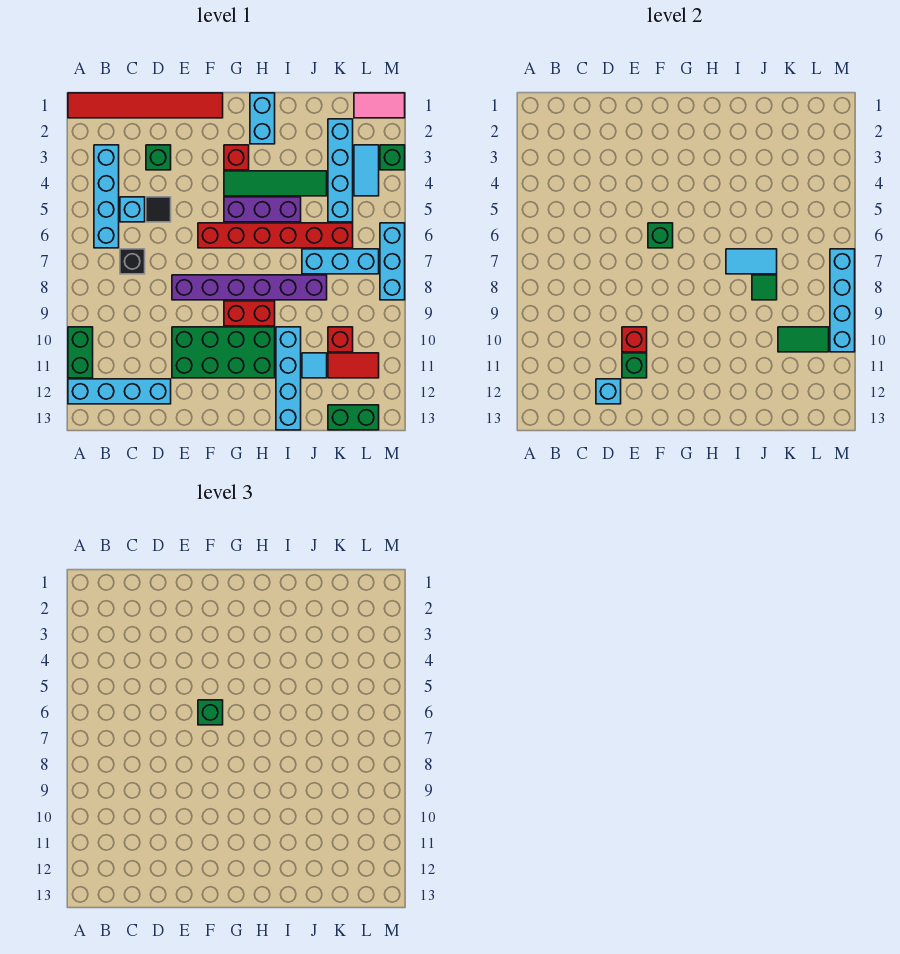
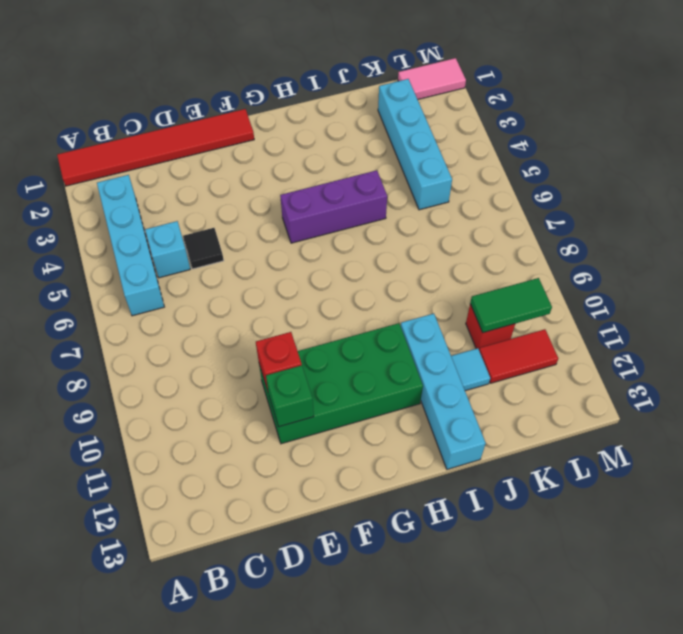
none -> green 1x2 brick [68,327,93,378]
none -> cyan 1x4 brick [68,379,171,404]
none -> black 1x1 brick [120,249,145,274]
none -> green 1x1 brick [146,145,171,170]

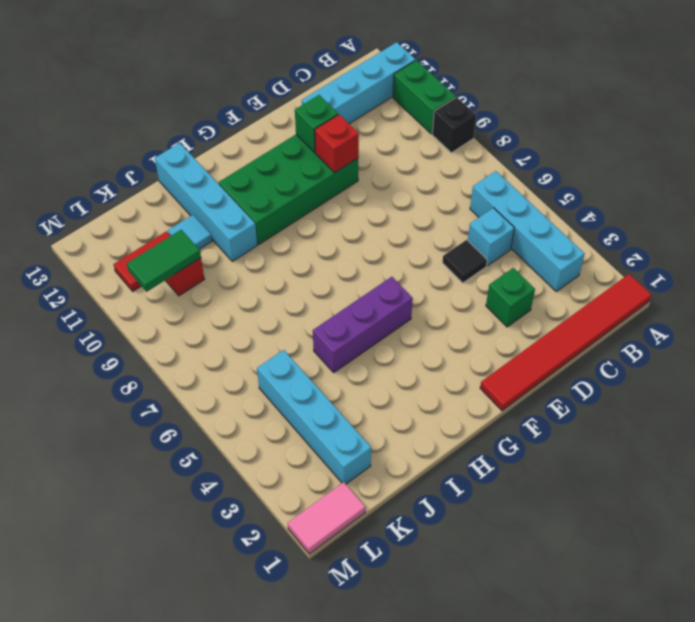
black 1x1 brick [432,97,476,153] -> black 1x1 brick moved to [120,249,145,274]
none -> purple 1x6 brick [172,275,327,300]
none -> red 1x6 brick [198,223,353,248]
none -> red 1x1 brick [224,145,249,170]
none -> green 1x4 tile [224,171,327,196]

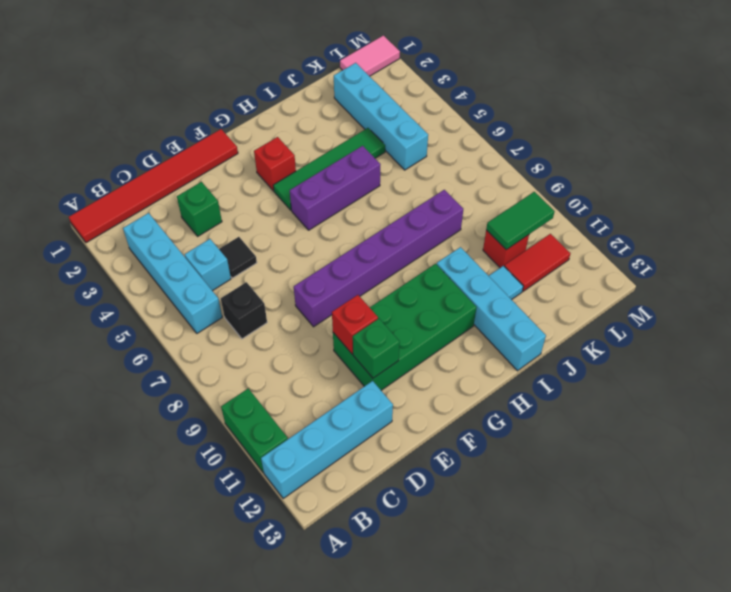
none -> red 1x6 brick [198,223,353,248]
none -> red 1x2 brick [224,301,275,326]
none -> cyan 1x2 brick [250,93,275,144]
none -> cyan 1x3 brick [302,249,379,274]

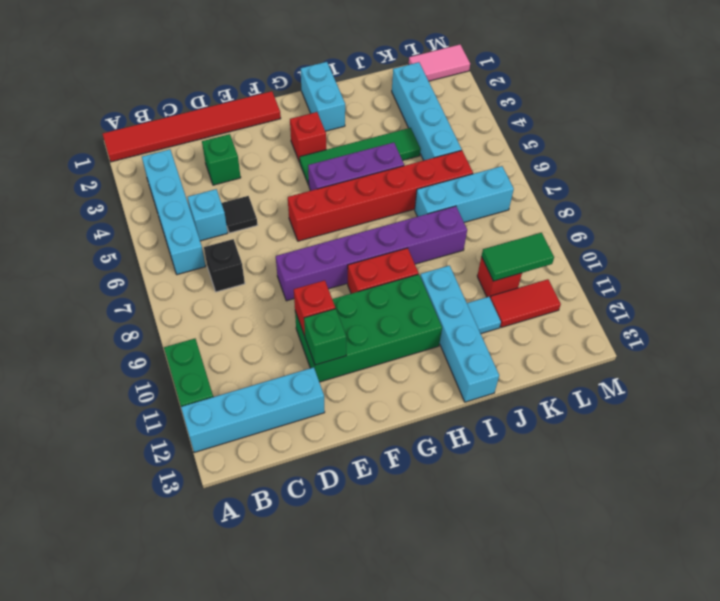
none -> green 1x2 brick [328,405,379,430]
none -> cyan 1x2 tile [354,145,379,196]
none -> green 1x1 brick [380,145,405,170]
none -> cyan 1x3 brick [380,223,405,300]

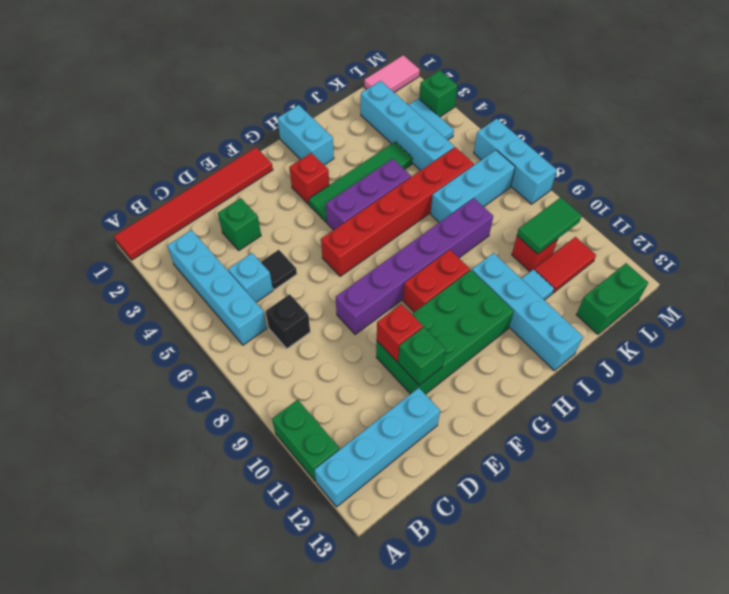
none -> cyan 1x1 brick [596,379,621,404]
none -> green 1x1 brick [648,223,673,248]
none -> cyan 1x2 tile [726,249,777,274]
none -> green 1x1 tile [752,275,777,300]

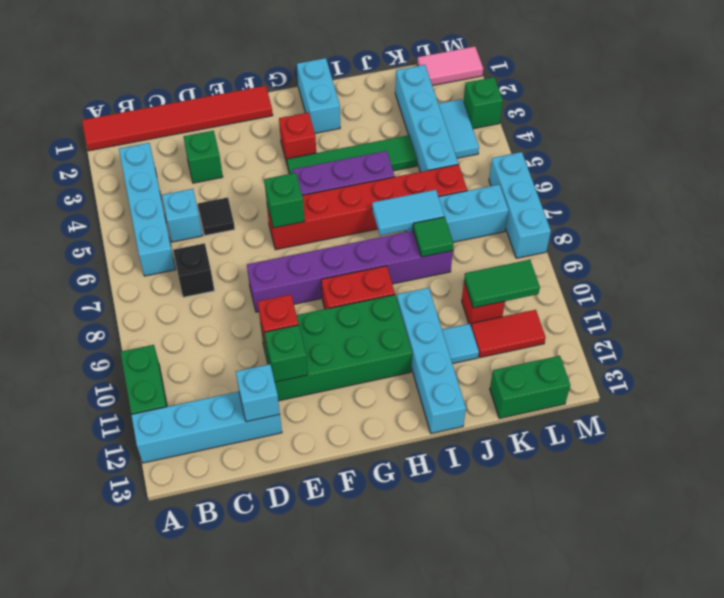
none -> cyan 1x4 brick [830,249,855,352]
none -> green 1x1 brick [198,700,223,725]

